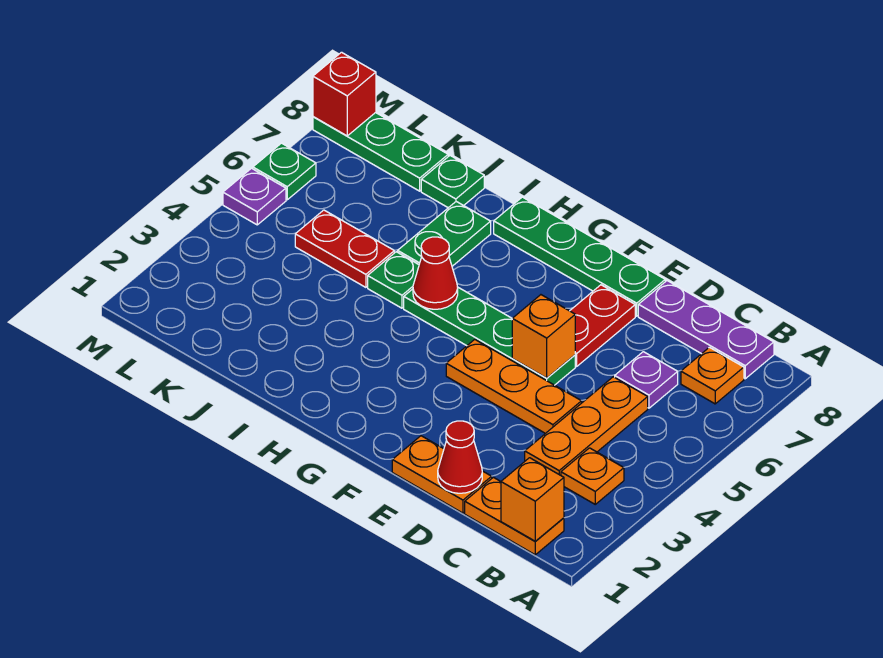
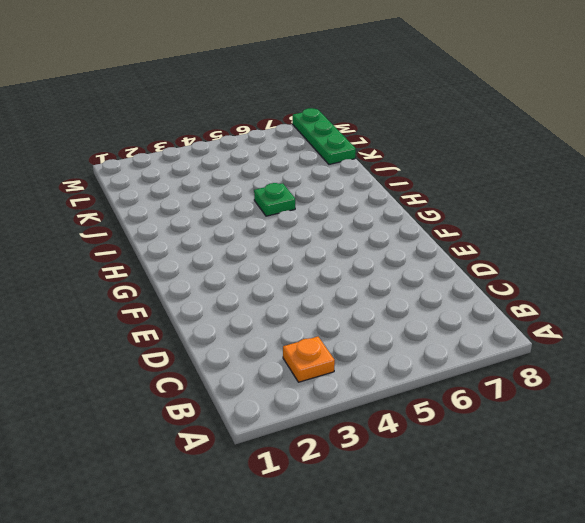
none -> orange 1x2 plate [465,477,564,555]
none -> orange 1x1 plate [681,347,744,404]
none -> purple 1x3 plate [638,281,774,379]

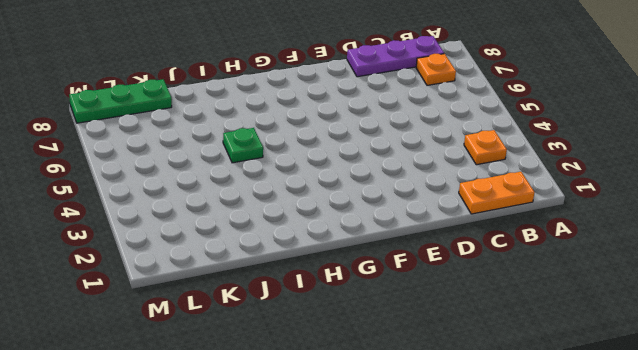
none -> orange 1x3 plate [525,377,648,475]
none -> purple 1x1 plate [615,352,678,408]
none -> orange 1x2 plate [392,436,492,513]

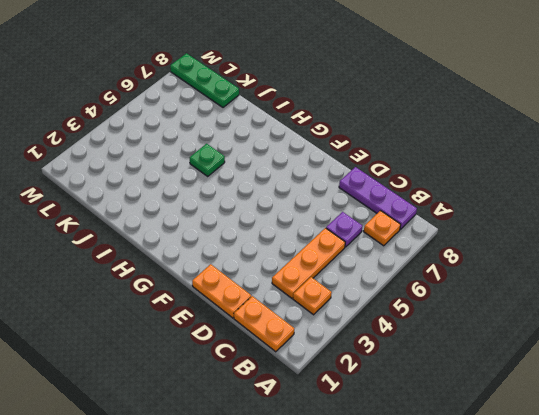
none -> orange 1x3 plate [446,339,582,433]
none -> green 1x4 plate [404,288,575,385]
none -> red 1x2 plate [570,285,635,366]

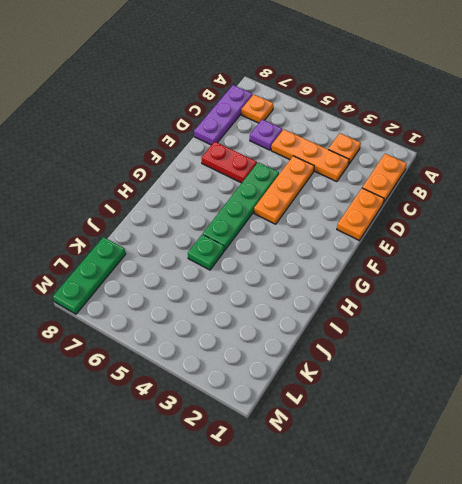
none -> green 1x4 plate [494,197,665,316]
none -> green 1x2 plate [398,202,491,266]
none -> red 1x2 plate [295,210,394,287]

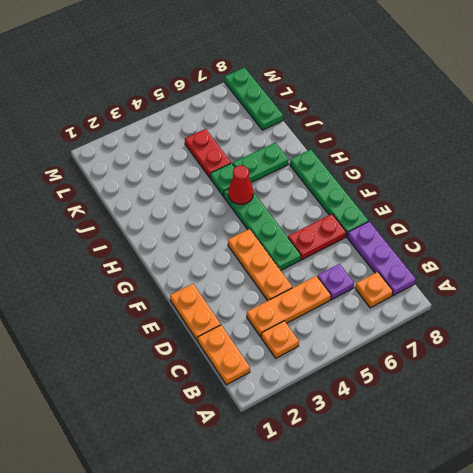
none -> green 1x1 plate [421,156,484,208]
none -> purple 1x1 plate [223,168,286,225]
none -> green 1x1 plate [253,143,316,200]

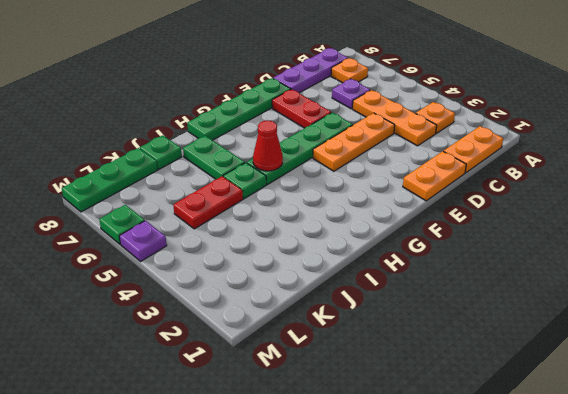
none -> orange 1x1 brick [501,458,564,541]
none -> red 1x1 cone [438,421,482,493]
none -> orange 1x1 brick [512,295,575,378]

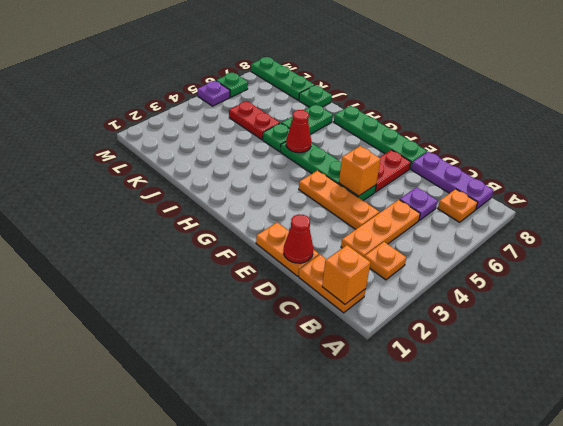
none -> red 1x1 brick [313,52,376,136]

